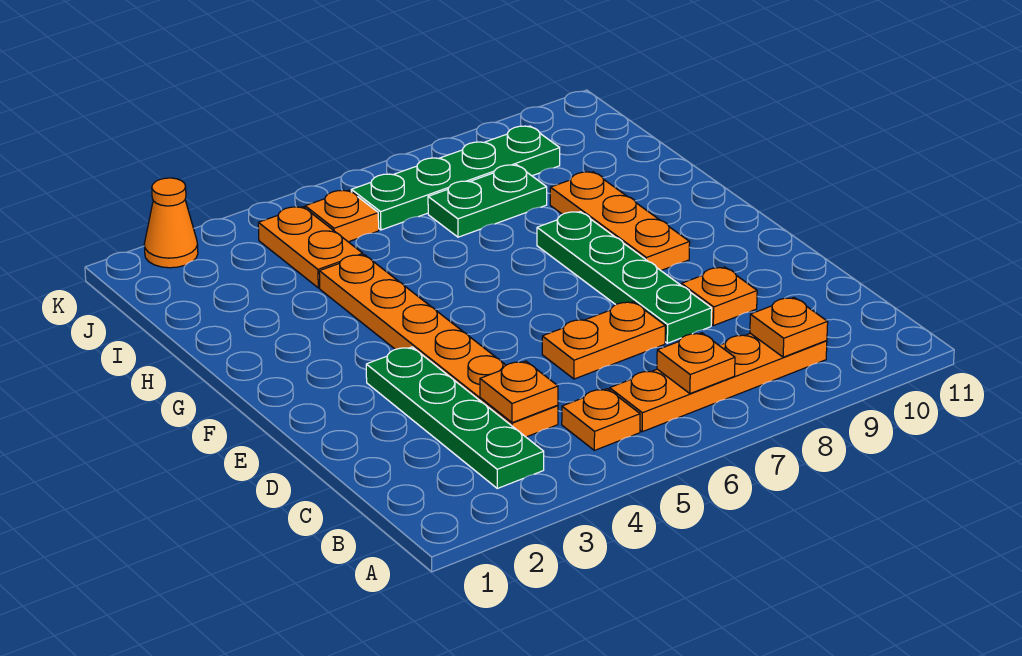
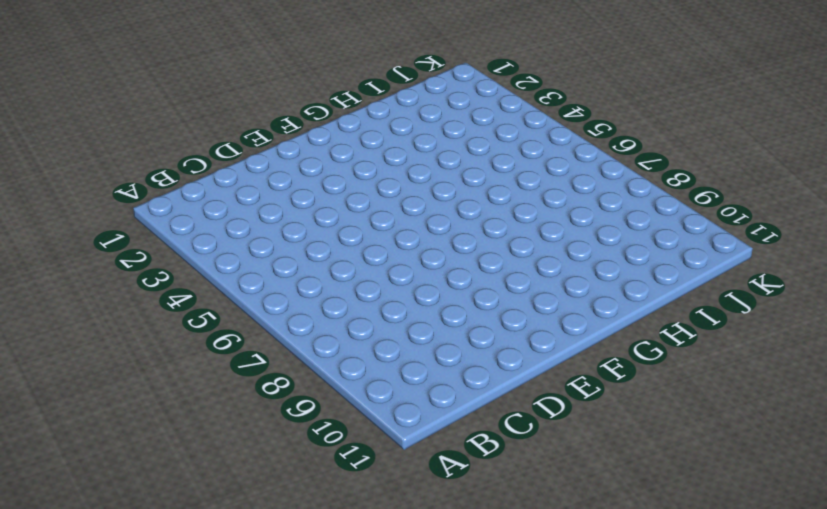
none -> green 1x4 plate [366,347,544,488]
none -> orange 1x1 plate [562,389,640,450]
none -> orange 1x4 plate [610,333,827,432]

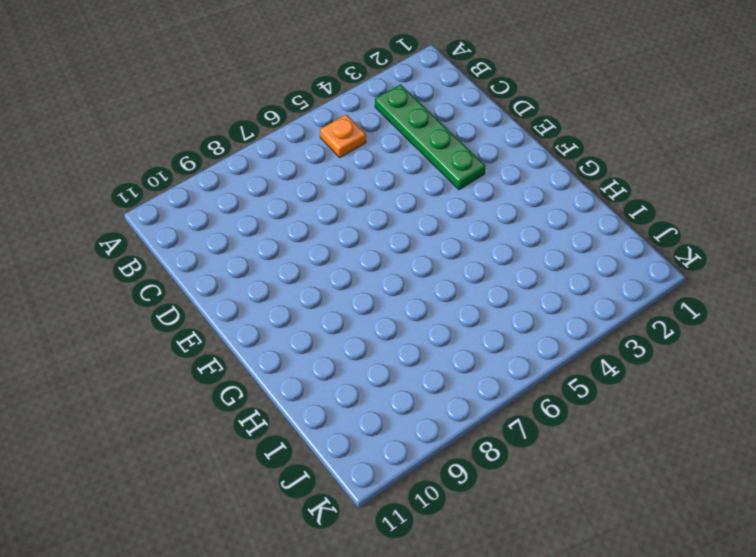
none -> orange 1x4 plate [610,333,827,432]
none -> orange 1x6 plate [319,255,558,437]
none -> orange 1x2 plate [542,302,665,379]

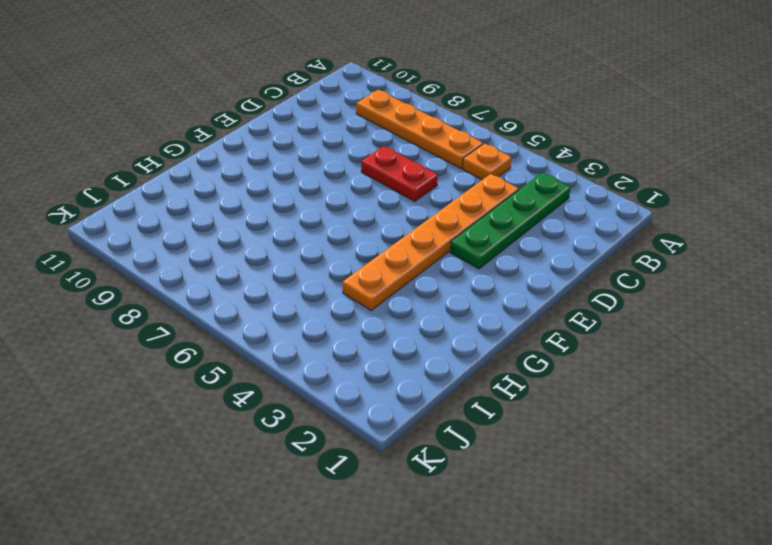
red 1x2 plate [361,146,438,201] -> orange 1x2 plate [542,302,665,379]
none -> green 1x4 plate [537,212,712,343]
none -> orange 1x1 plate [681,267,757,326]
none -> orange 1x3 plate [550,172,690,270]

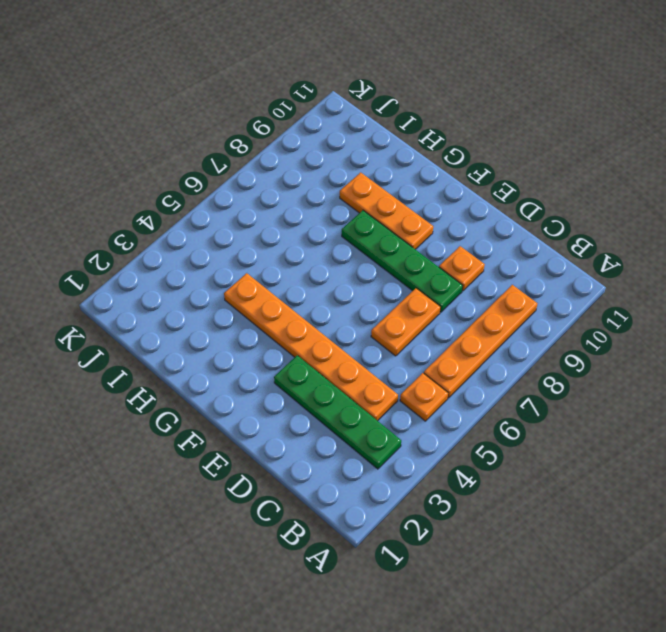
none -> orange 1x2 plate [258,207,363,288]
none -> green 1x2 plate [428,165,547,237]
none -> orange 1x1 plate [305,190,379,242]

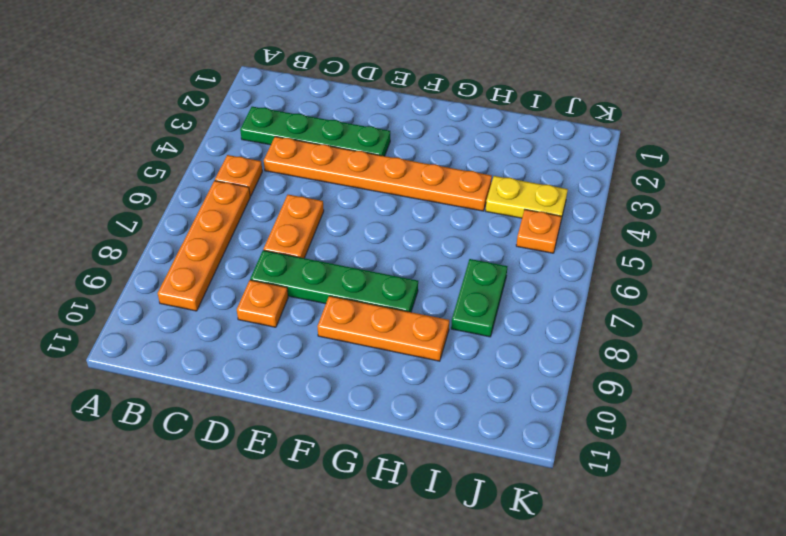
yellow 1x2 plate [486,176,568,220] -> orange 1x2 plate [258,207,363,288]
none -> green 1x4 plate [351,126,560,230]
none -> orange 1x1 cone [144,178,198,268]
none -> orange 1x1 plate [657,333,735,394]

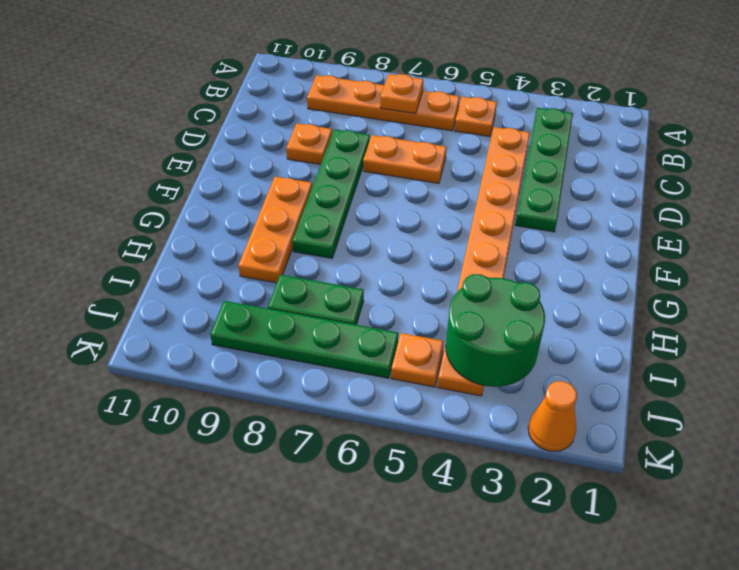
green 2x2 round brick [446,274,545,387] -> none
none -> orange 1x1 plate [750,298,828,357]
none -> orange 1x1 plate [480,361,558,423]

